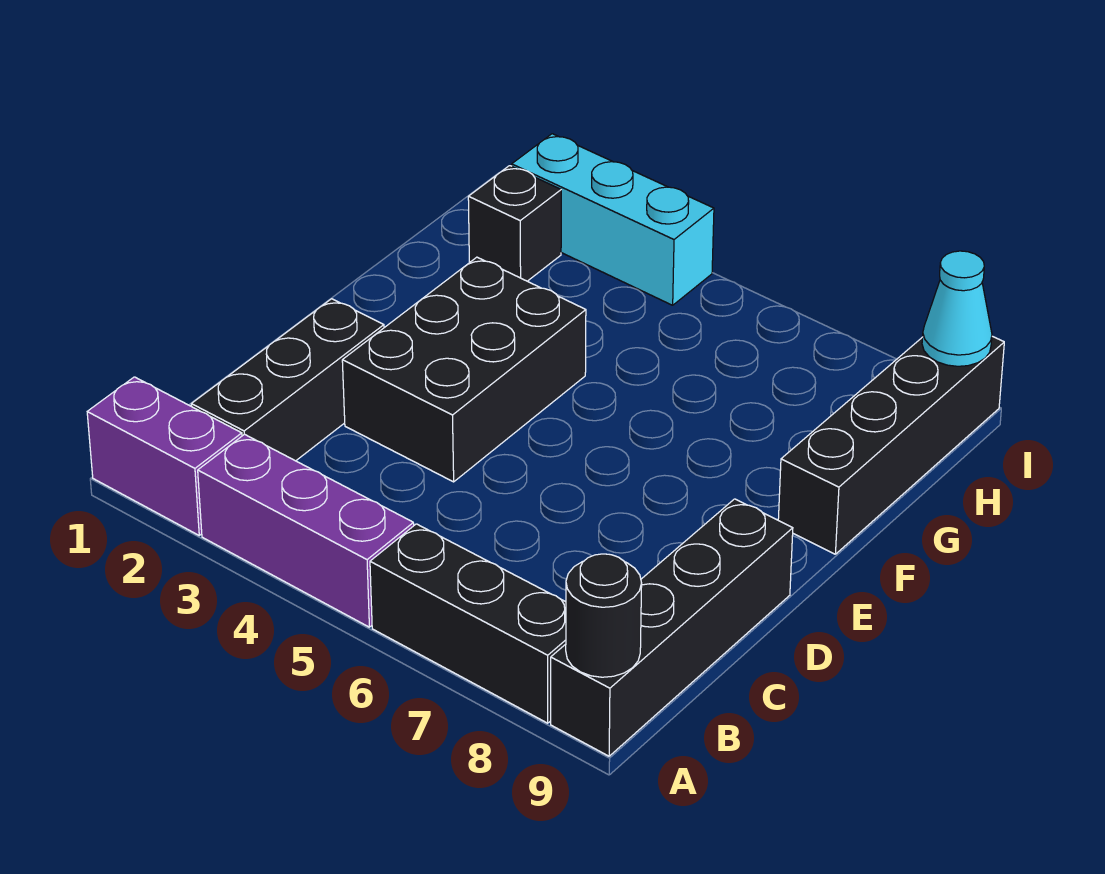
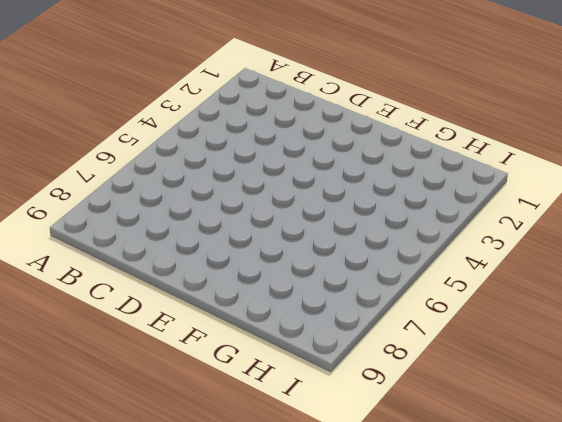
none -> purple 1x2 brick [87,377,242,535]
none -> purple 1x3 brick [198,434,414,627]

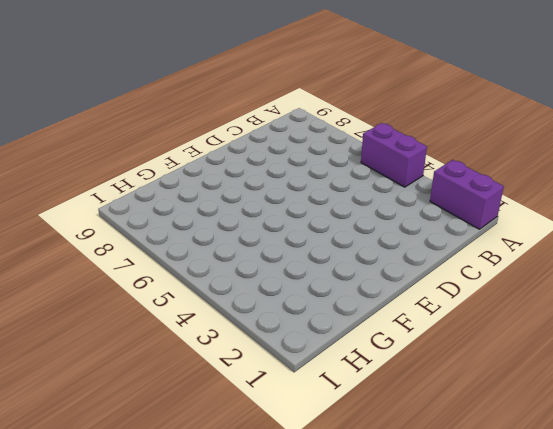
purple 1x2 brick [361,123,427,187] -> purple 1x3 brick [198,434,414,627]
none -> black 1x3 brick [370,524,566,723]
none -> black 1x4 brick [551,499,793,756]

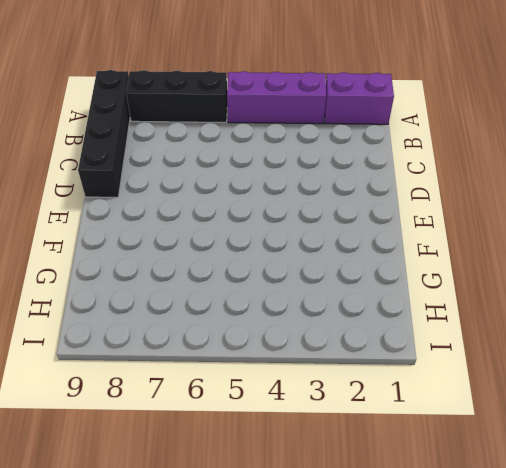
none -> black 1x3 brick [191,299,384,461]
none -> black 2x3 brick [342,257,586,482]

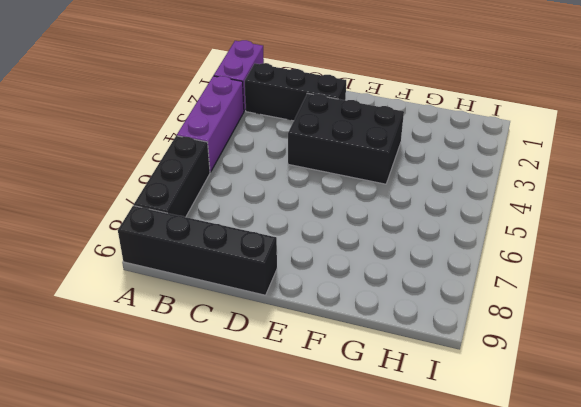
none -> black 1x4 brick [778,336,1004,554]
none -> black 1x1 brick [468,166,561,281]

